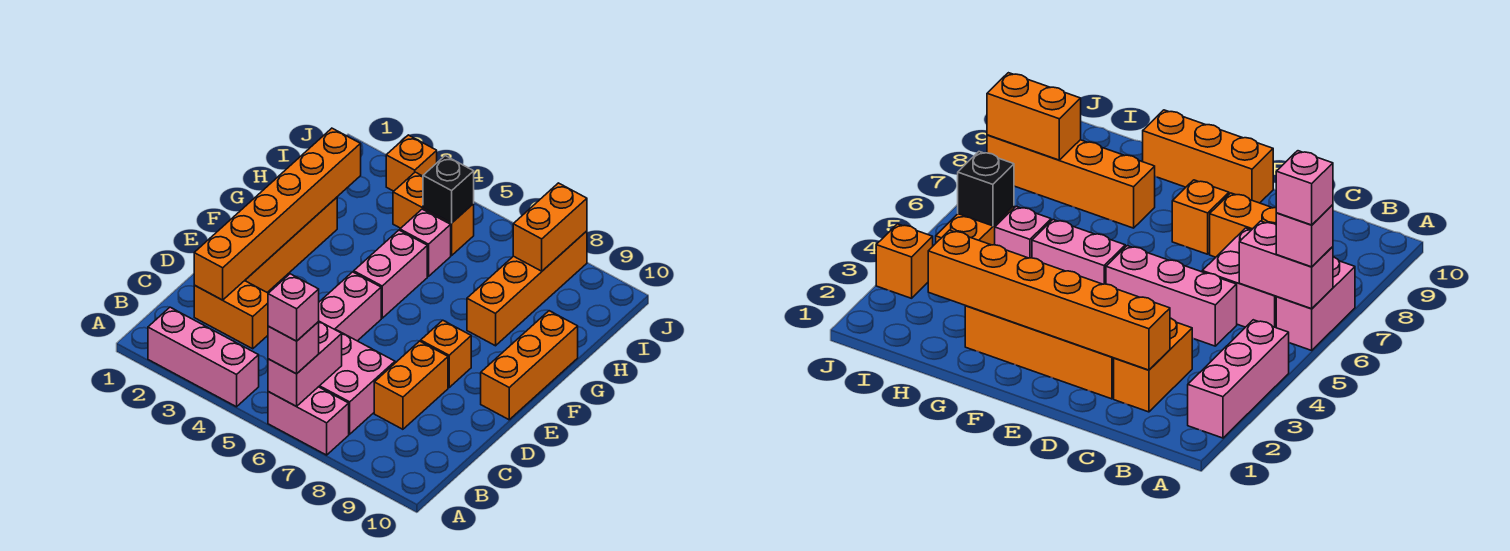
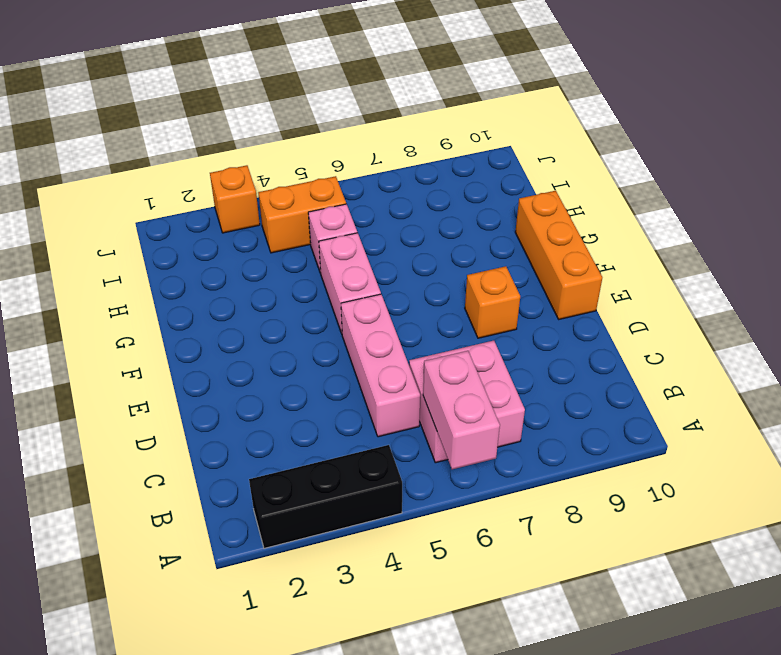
black 1x3 brick [249,445,402,548] -> pink 1x3 brick [148,307,259,407]
none -> pink 1x2 brick [268,387,349,455]
none -> orange 1x2 brick [194,281,268,349]
none -> orange 1x2 brick [374,341,448,429]

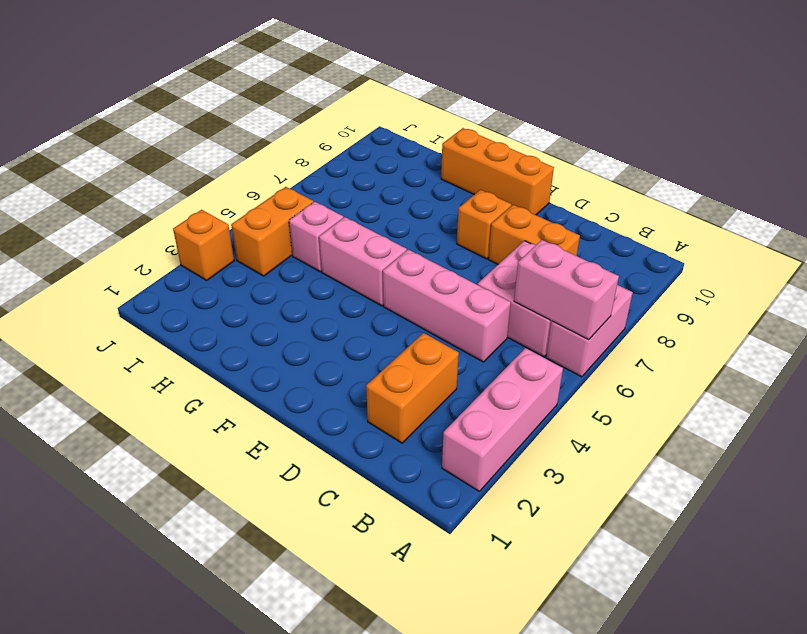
none -> orange 1x4 brick [245,197,337,292]
none -> orange 1x4 brick [467,231,587,346]
none -> orange 1x6 brick [194,128,361,300]

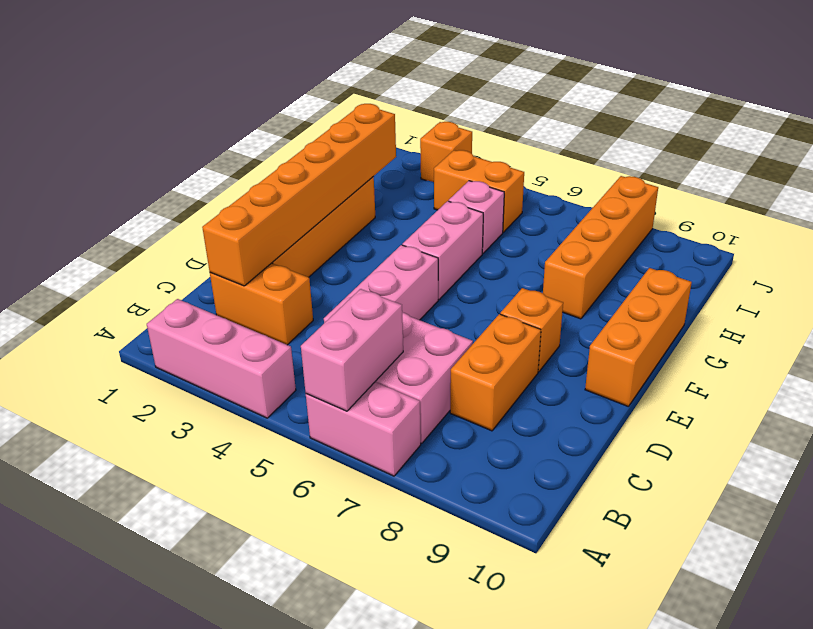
none -> black 1x1 brick [423,156,474,223]
none -> orange 1x2 brick [513,183,587,271]
none -> pink 1x1 brick [268,322,319,374]

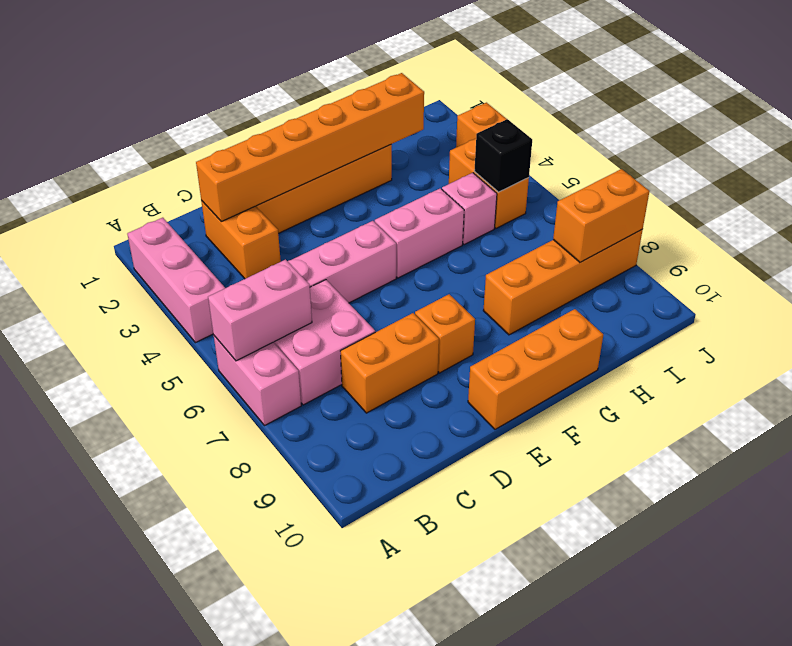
none -> pink 1x1 brick [268,322,319,374]
none -> pink 1x1 brick [268,274,319,341]

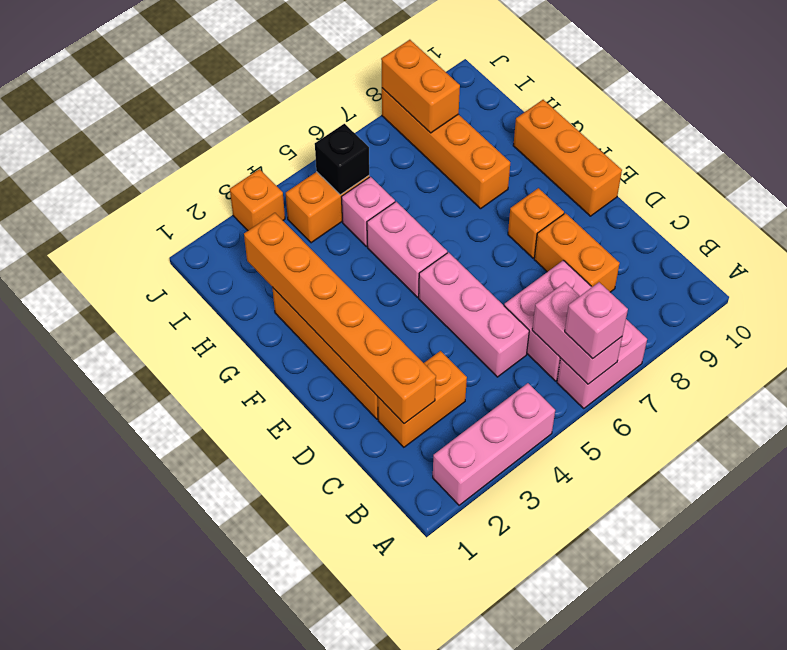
none -> pink 1x1 brick [268,274,319,341]

